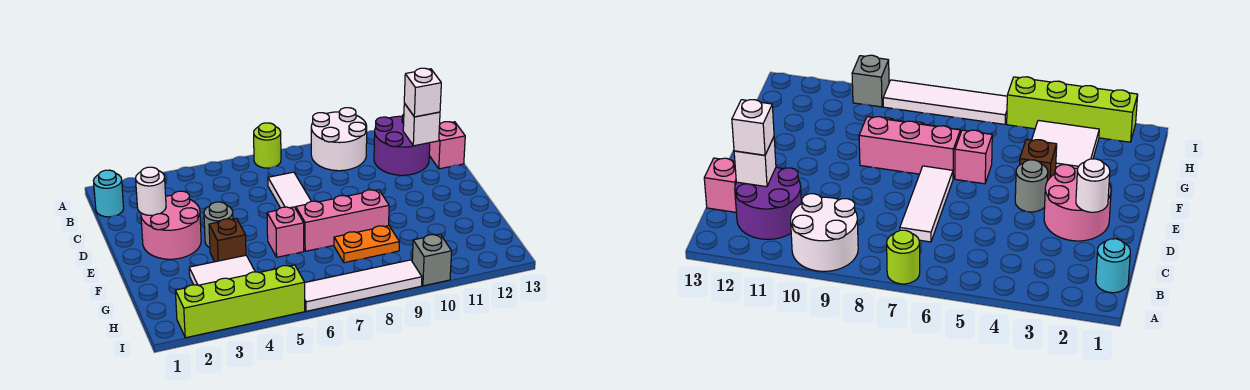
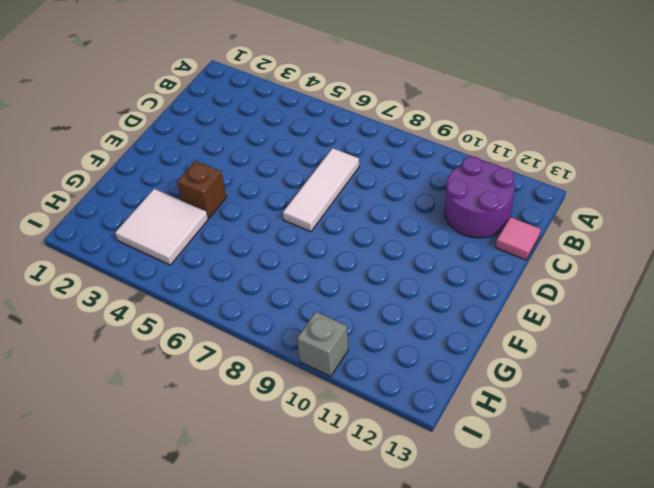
pink 1x1 tile [496,217,541,260] -> pink 1x1 brick [429,122,465,169]
none -> lime 1x1 round brick [254,123,281,168]
none -> white 2x2 round brick [311,108,367,171]
none -> cyan 1x1 round brick [93,170,124,217]

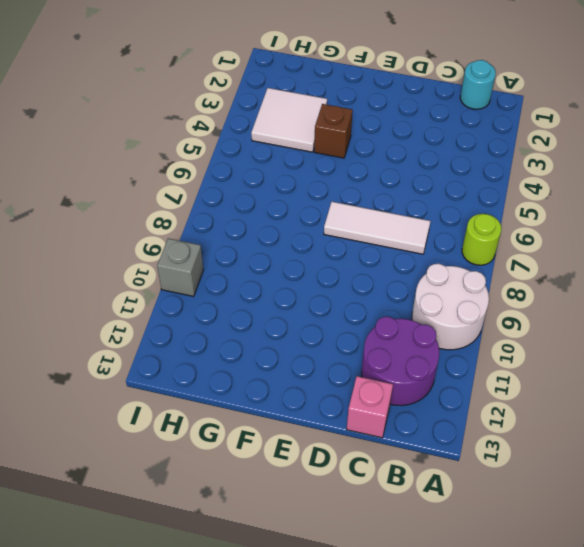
none -> pink 2x2 round brick [141,191,201,259]
none -> grey 1x1 round brick [204,202,233,248]
none -> pink 1x1 brick [267,207,304,257]

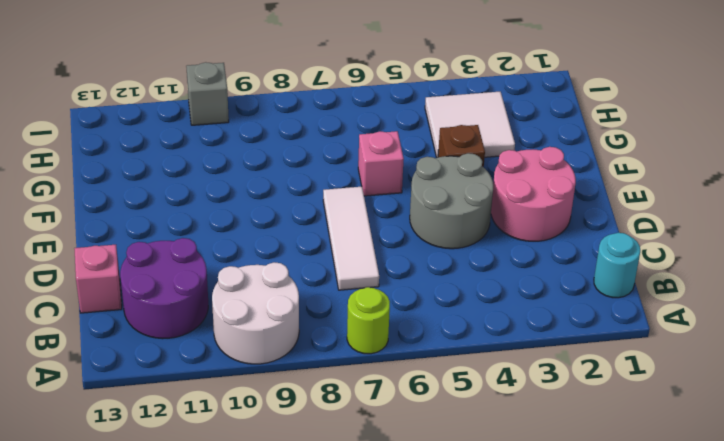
grey 2x2 round brick [410,153,493,249] -> grey 1x1 round brick [204,202,233,248]
none -> pink 1x3 brick [296,190,389,251]
none -> orange 1x2 plate [334,226,399,263]
none -> lime 1x4 brick [175,265,305,338]

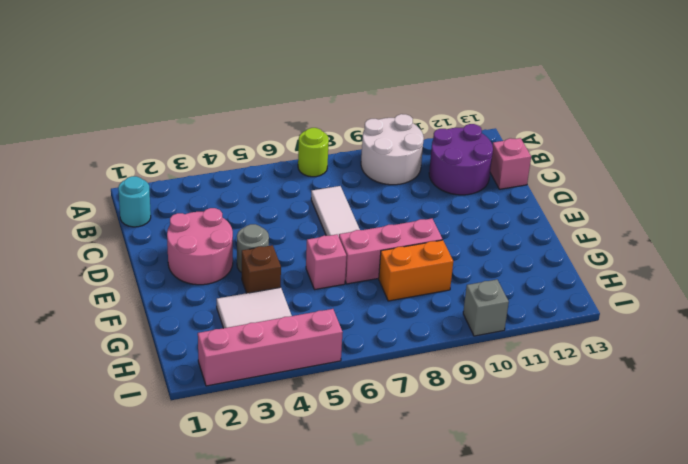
orange 1x2 brick [379,240,453,301] -> orange 1x2 plate [334,226,399,263]
pink 1x4 brick [198,309,343,386] -> lime 1x4 brick [175,265,305,338]
none -> white 1x4 tile [305,260,422,311]
none -> white 1x1 brick [403,103,440,146]
none -> white 1x1 round brick [136,167,166,215]

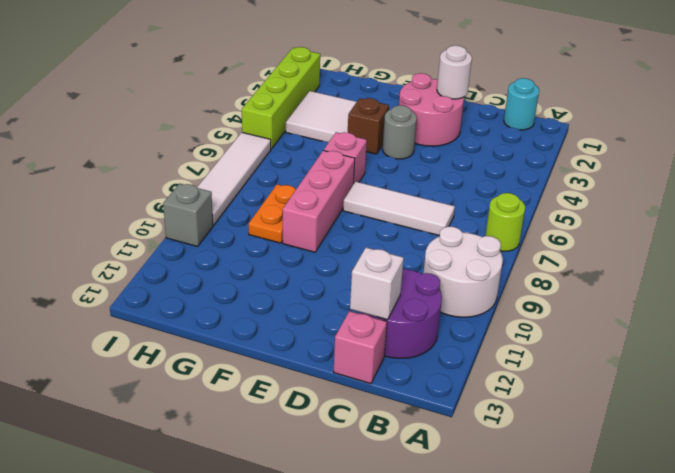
none -> white 1x1 brick [404,68,441,117]

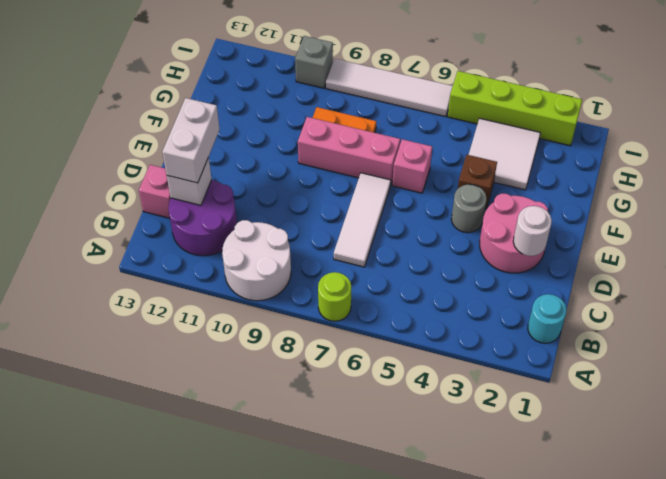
white 1x2 brick [162,98,220,183] -> white 1x1 brick [404,68,441,117]

